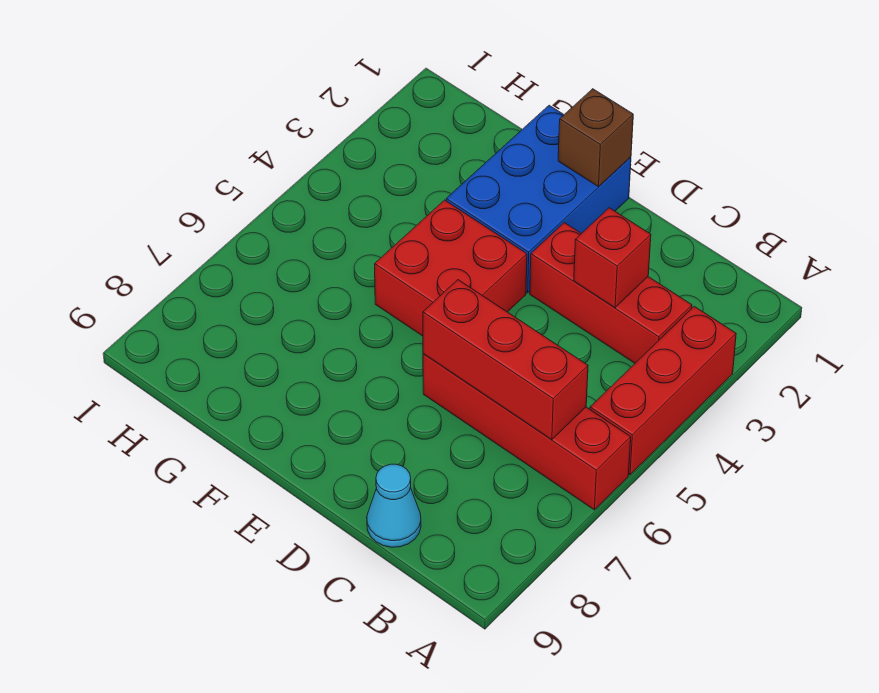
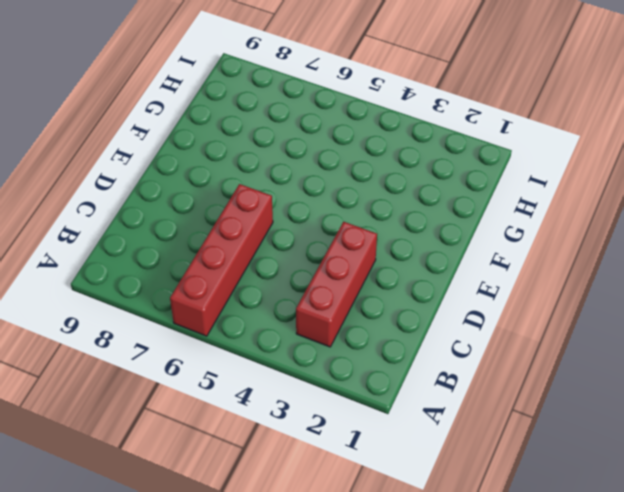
none -> red 1x3 brick [590,306,736,475]
none -> cyan 1x1 cone [367,464,421,547]

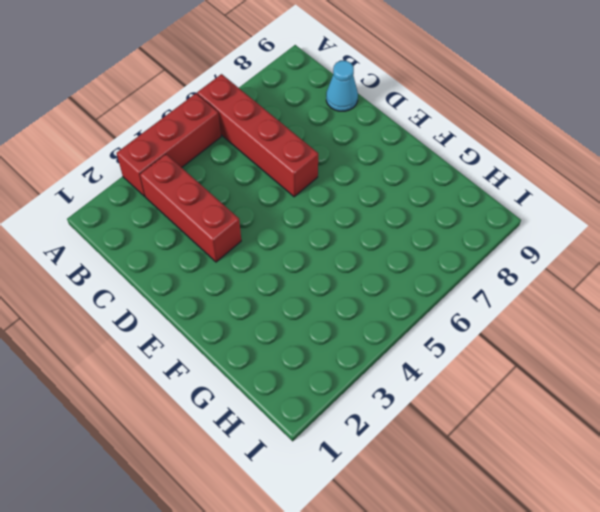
none -> blue 2x3 brick [446,105,631,293]
none -> red 2x2 brick [375,200,527,336]

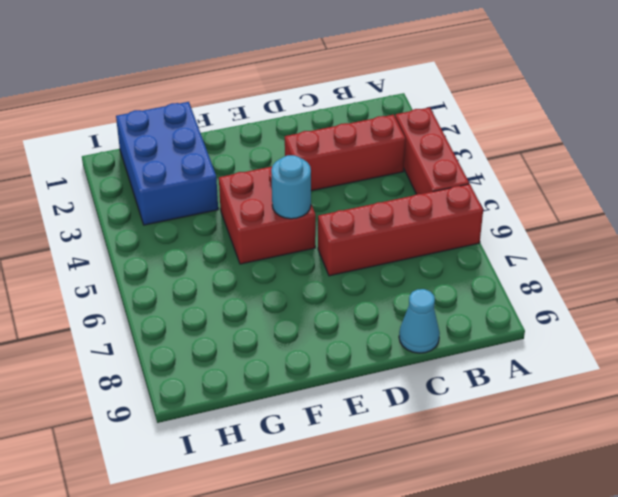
cyan 1x1 round brick [271,155,311,219] -> none
blue 2x3 brick [116,102,218,225] -> blue 2x3 brick moved to [446,105,631,293]
none -> red 1x3 brick [423,280,588,440]
none -> red 1x1 brick [574,208,651,308]

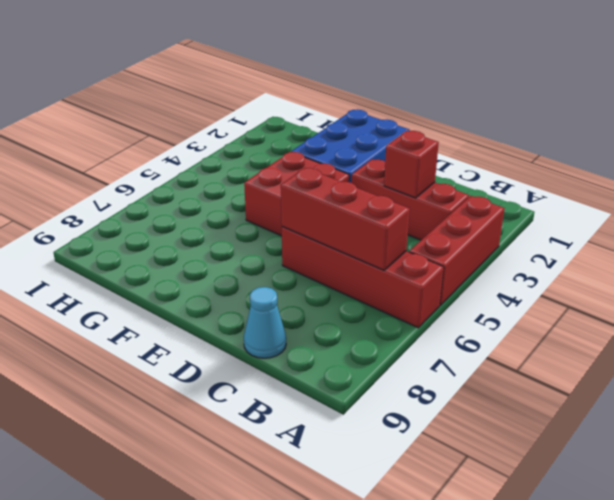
none -> brown 1x1 brick [558,89,633,187]

